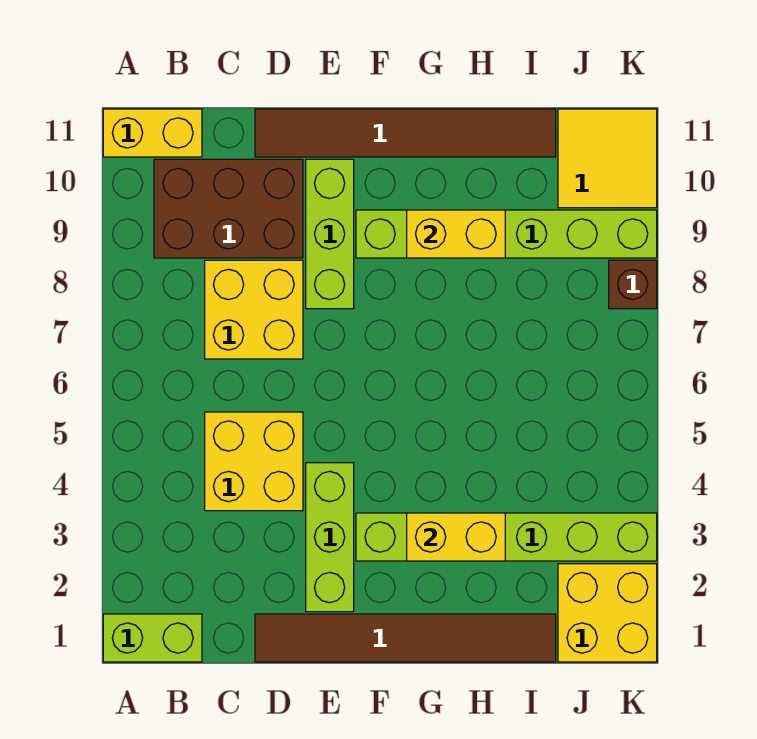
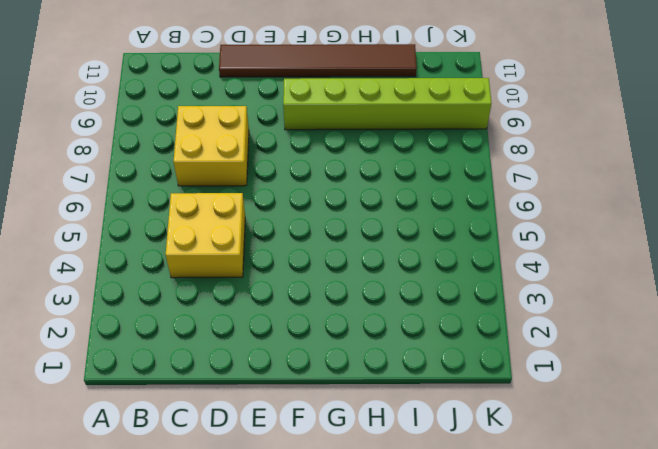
none -> lime 1x2 brick [103,614,202,662]
none -> yellow 1x2 brick [103,109,202,157]
none -> brown 2x3 brick [154,159,303,258]

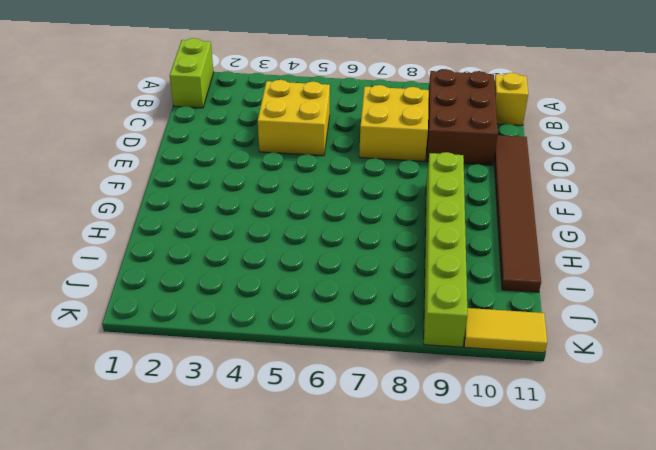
yellow 1x1 brick [494,73,528,125] -> yellow 1x2 brick [103,109,202,157]
yellow 1x2 tile [464,308,547,353] -> yellow 2x2 tile [558,109,657,208]
none -> brown 1x6 tile [255,614,556,662]
none -> lime 1x3 brick [306,463,354,612]
none -> lime 1x3 brick [306,159,354,309]

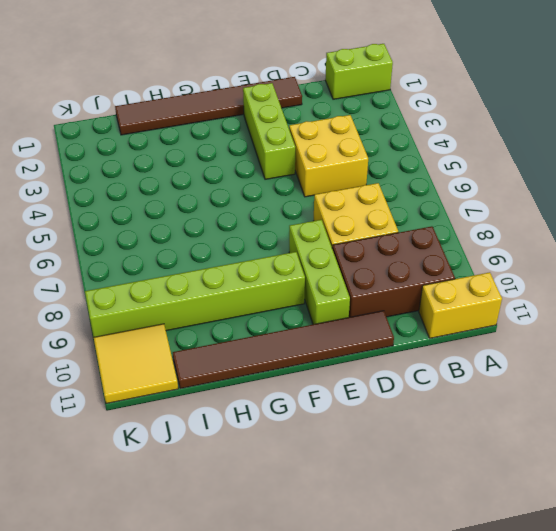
none -> lime 1x6 brick [356,513,657,561]
none -> yellow 2x2 brick [558,564,657,662]
none -> brown 1x1 brick [609,260,657,309]

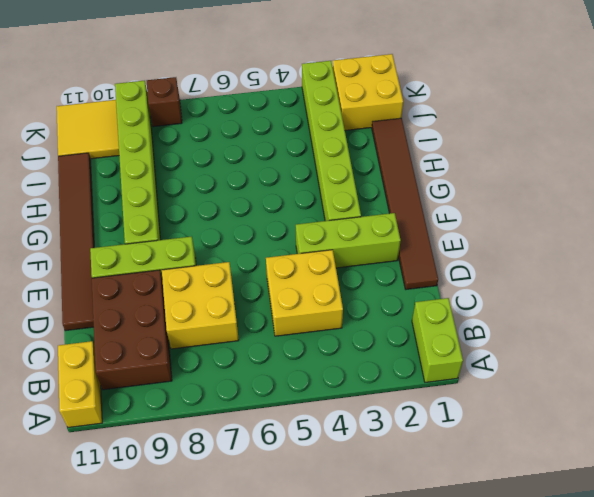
none -> yellow 1x2 brick [407,513,505,561]
none -> yellow 1x2 brick [407,210,505,258]

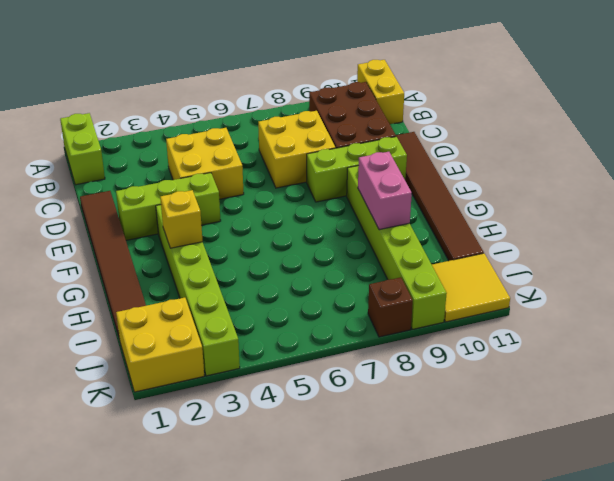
yellow 1x1 brick [160,190,203,248] -> yellow 1x2 brick [407,513,505,561]
pink 1x2 brick [358,152,412,230] -> yellow 1x2 brick [407,210,505,258]

